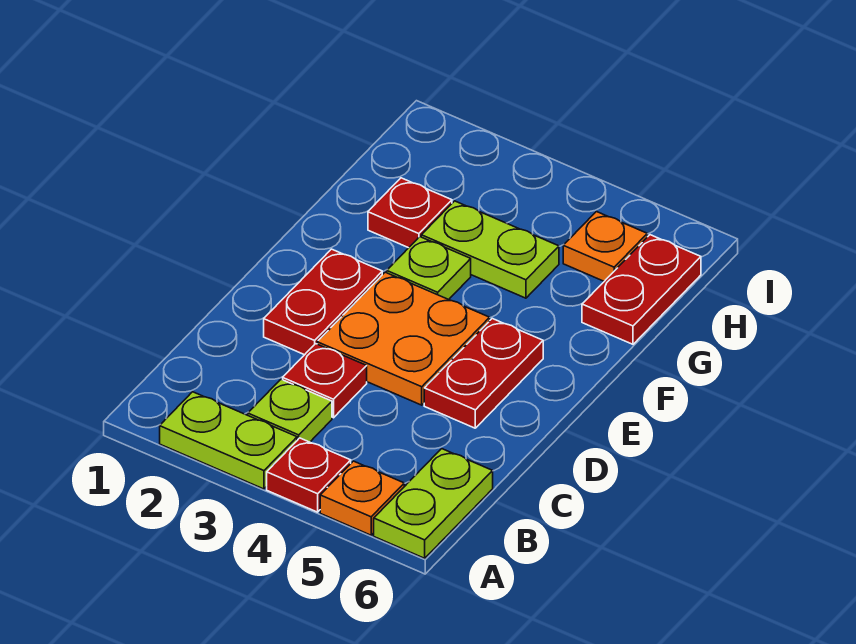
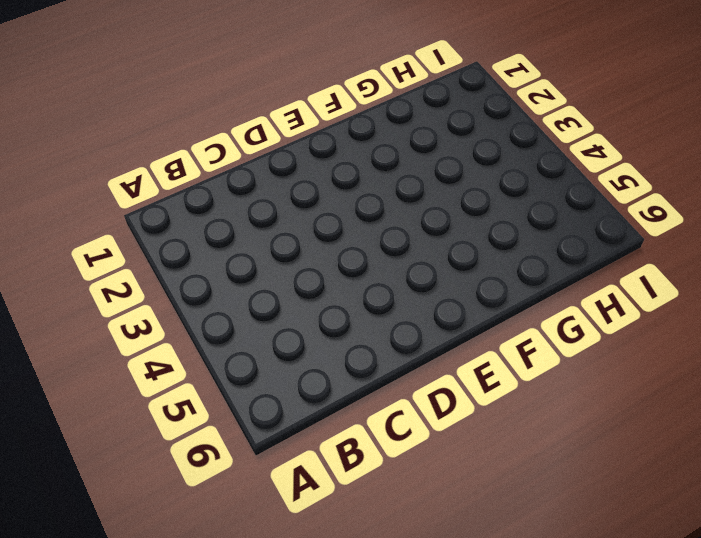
none -> lime 1x2 plate [160,392,297,489]
none -> red 1x1 plate [267,438,351,512]
none -> orange 1x1 plate [320,461,404,535]

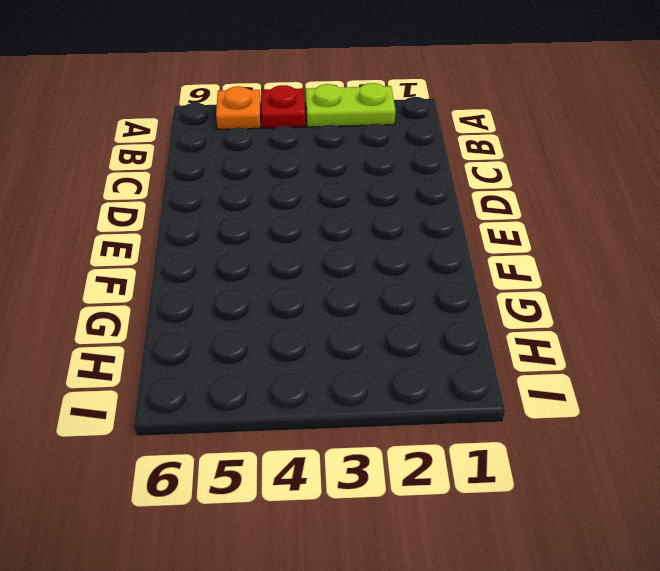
none -> lime 1x2 plate [374,449,493,558]
none -> lime 1x1 plate [248,379,332,442]
none -> red 1x1 plate [283,344,367,418]

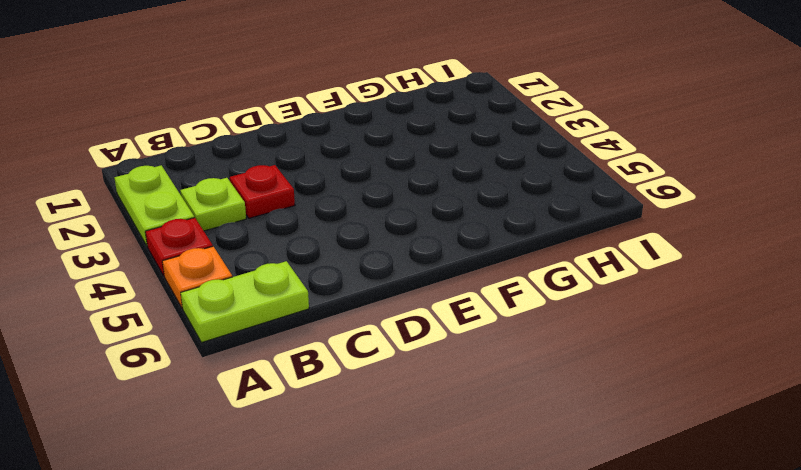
none -> red 1x2 plate [264,249,382,355]
none -> orange 2x2 plate [317,272,490,405]
none -> red 1x2 plate [424,319,543,428]

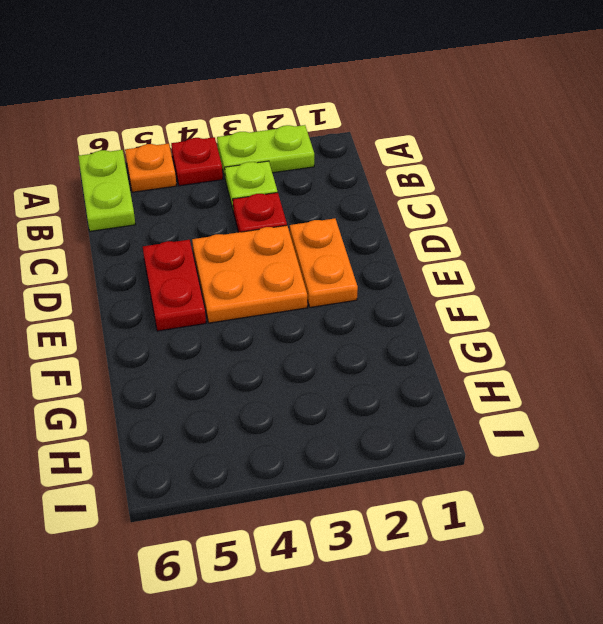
orange 1x2 plate [290,218,358,307] -> red 1x2 plate [264,249,382,355]
none -> lime 1x1 plate [387,237,471,300]
none -> red 1x1 plate [368,178,452,248]
none -> lime 1x2 plate [421,201,559,298]

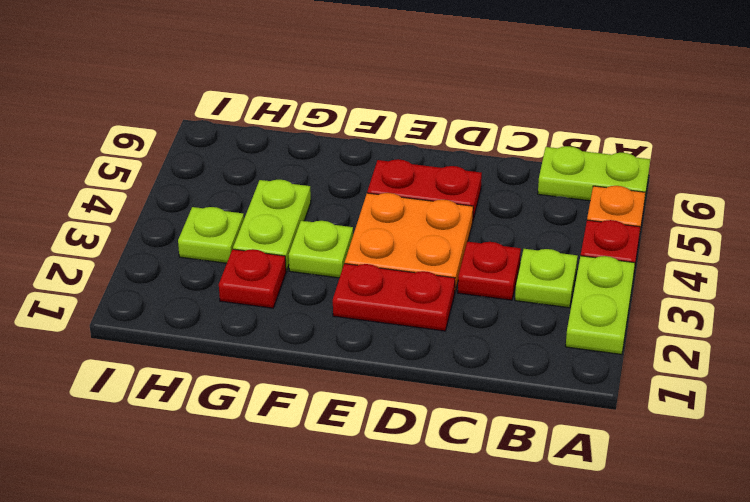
lime 1x1 plate [178,207,244,263] -> none
none -> red 1x2 plate [582,235,701,344]
none -> orange 1x1 plate [563,212,647,281]

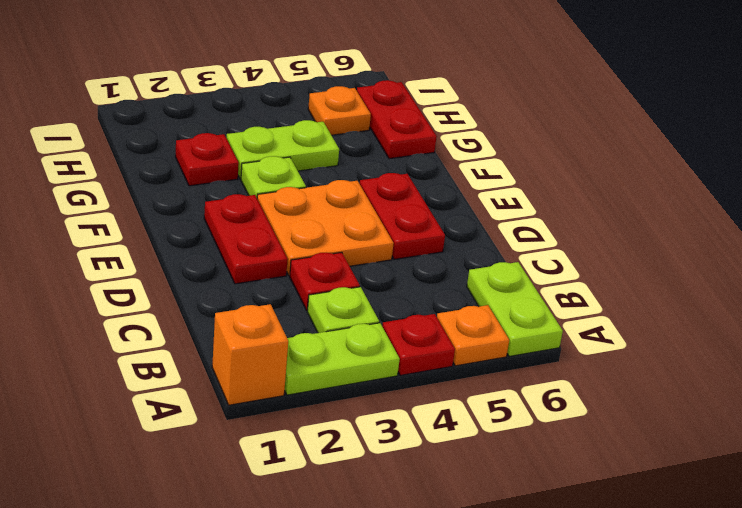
orange 1x1 brick [212,304,288,405] -> none

